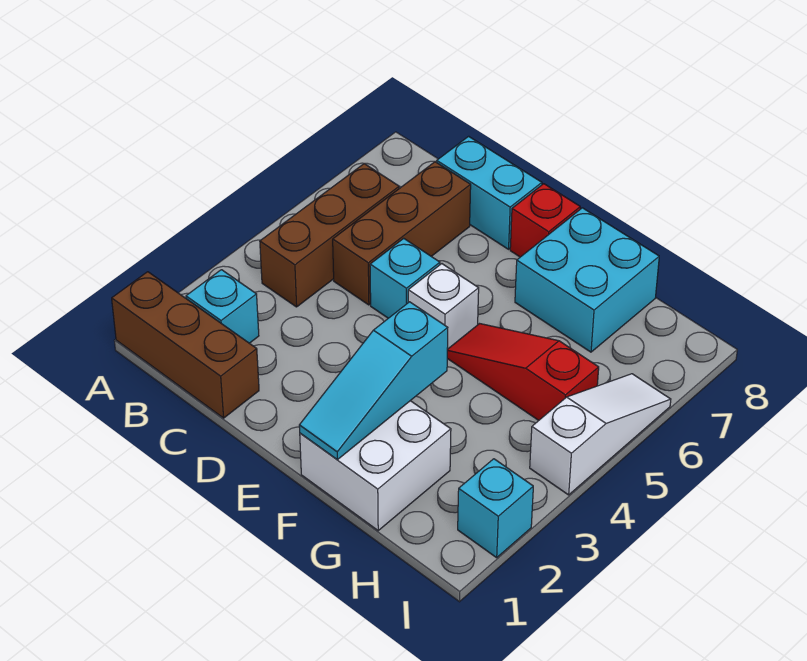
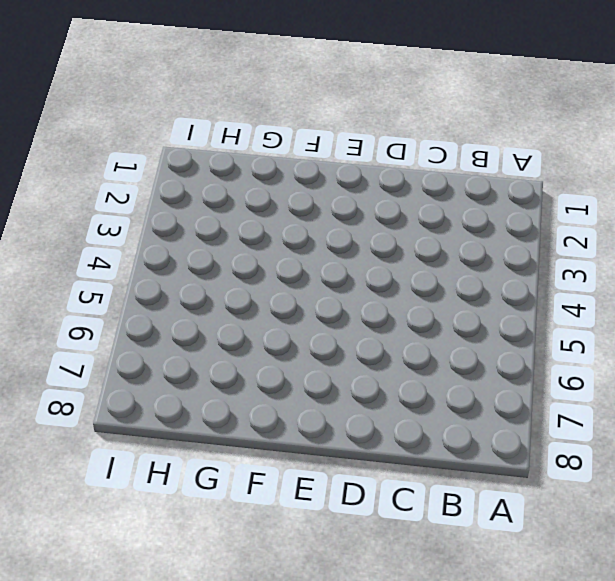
none -> brown 1x3 brick [112,272,259,418]
none -> cyan 1x1 brick [186,270,259,343]
none -> brown 1x3 brick [260,164,399,307]

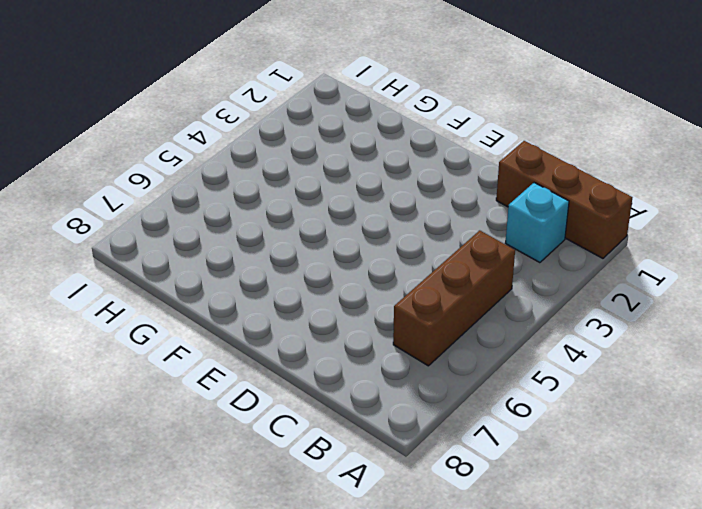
none -> brown 1x3 brick [333,162,471,305]
none -> cyan 1x2 brick [437,136,542,249]
none -> cyan 1x1 brick [370,238,440,318]

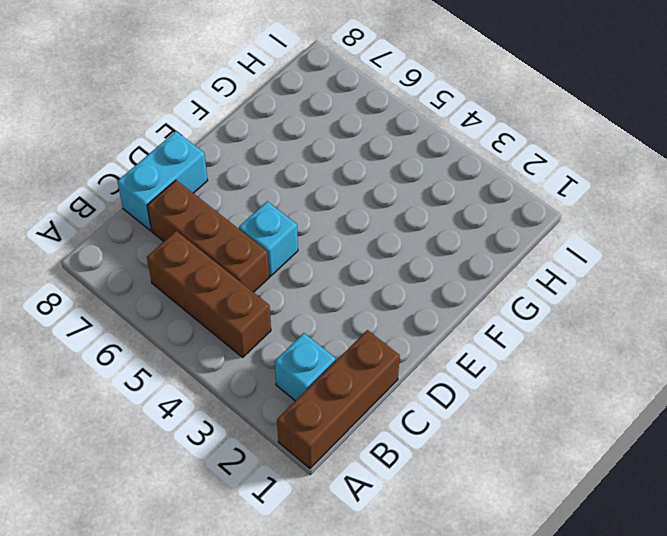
none -> white 1x1 brick [408,264,479,349]
none -> red 1x1 brick [510,184,580,257]
none -> white 2x2 brick [300,401,451,531]

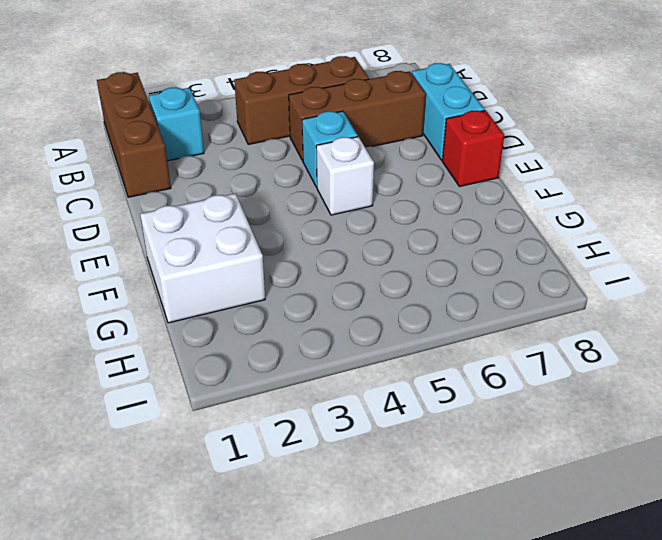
none -> red 1x3 slope [447,324,599,421]
none -> cyan 2x2 brick [515,208,659,352]
none -> cyan 1x1 brick [458,459,533,558]

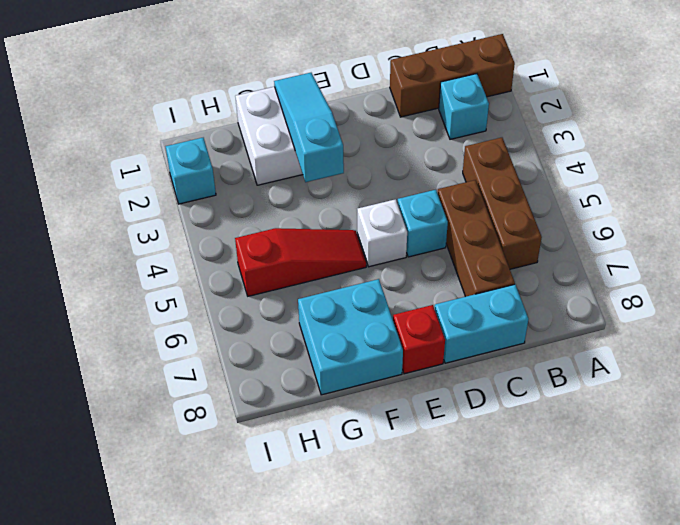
none -> white 1x3 slope [530,374,671,495]

